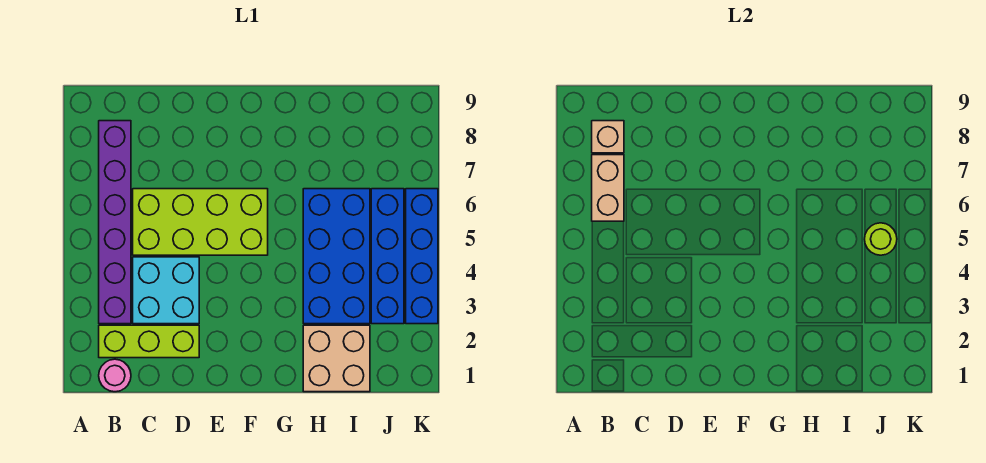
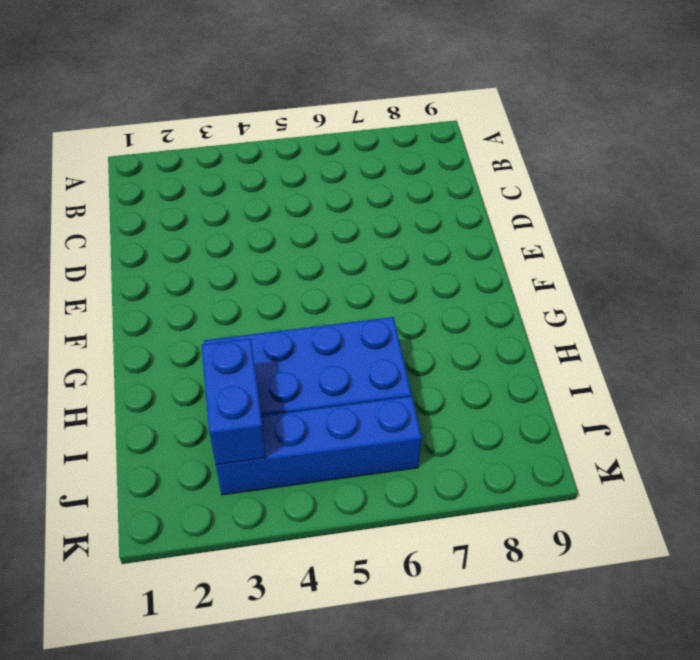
blue 1x2 brick [201,338,266,465] -> none
none -> pink 1x1 round brick [99,359,131,392]
none -> lime 1x3 brick [99,325,199,358]
none -> purple 1x6 brick [99,121,131,324]

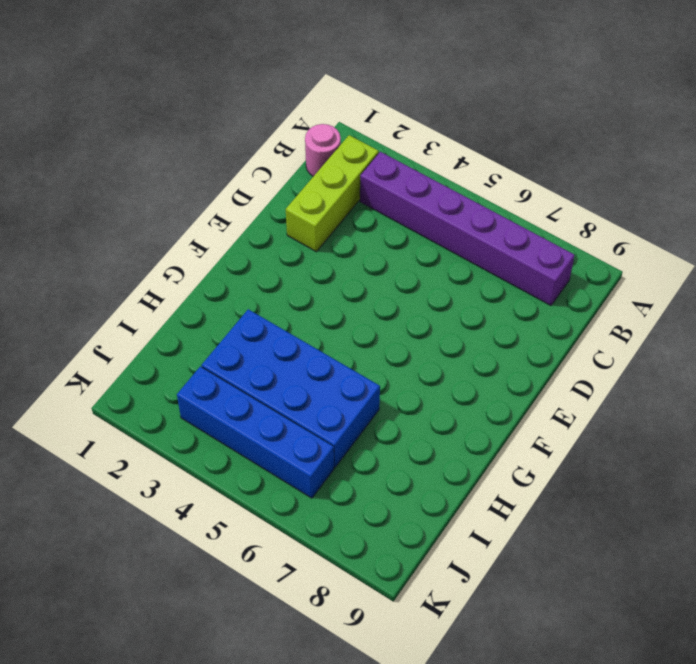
none -> cyan 2x2 brick [133,257,199,324]
none -> lime 2x4 brick [133,189,268,255]
none -> tan 2x2 brick [303,325,370,392]

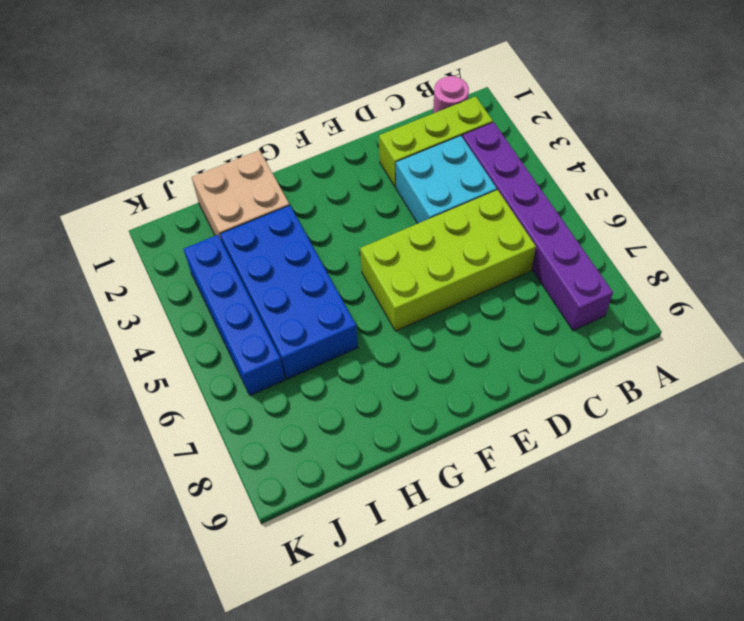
none -> blue 1x4 brick [406,189,438,324]
none -> tan 1x2 brick [592,155,624,221]
none -> tan 1x1 brick [592,121,624,153]

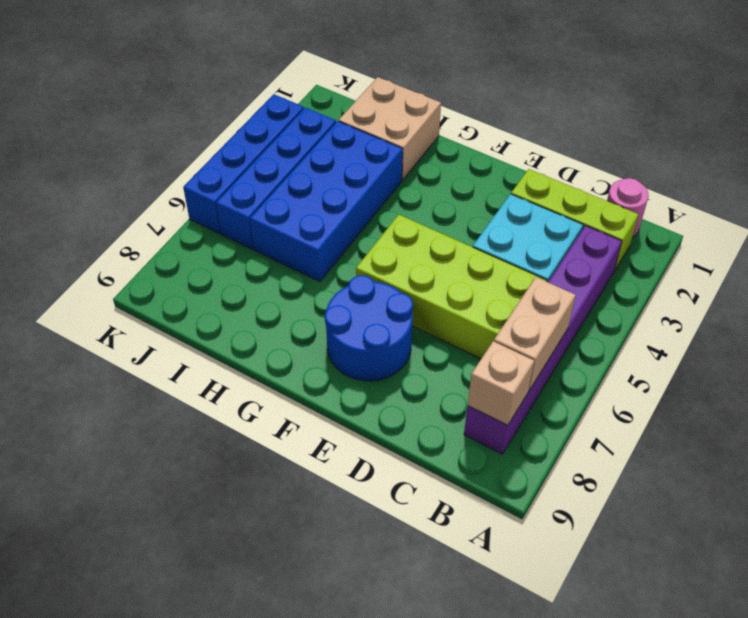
blue 2x2 round brick [325,275,413,381] -> none
none -> lime 1x1 round brick [865,223,897,255]

